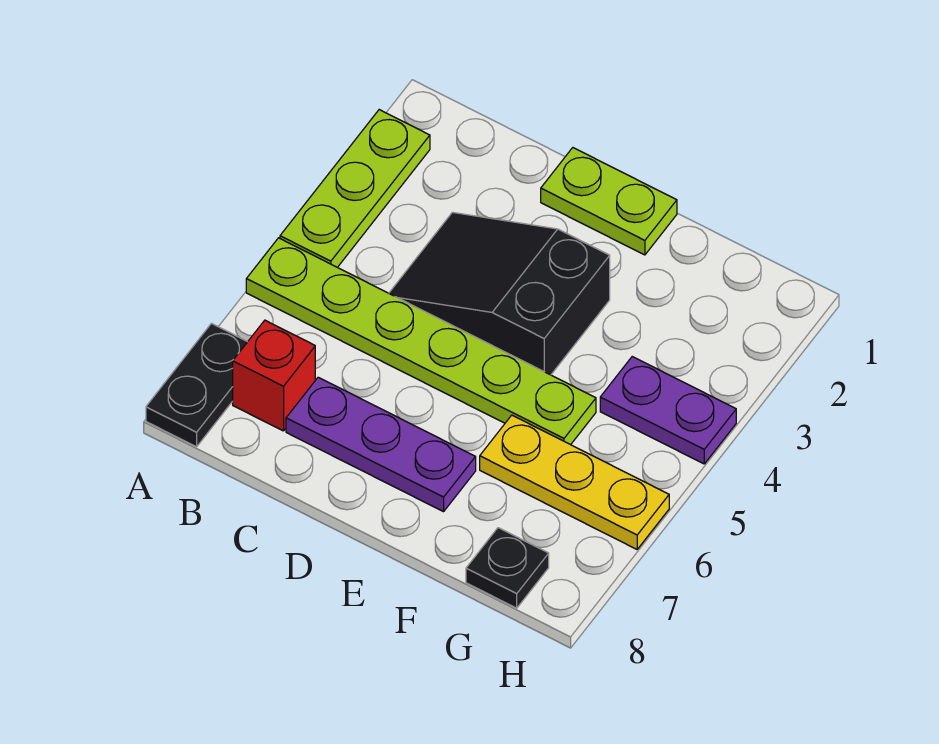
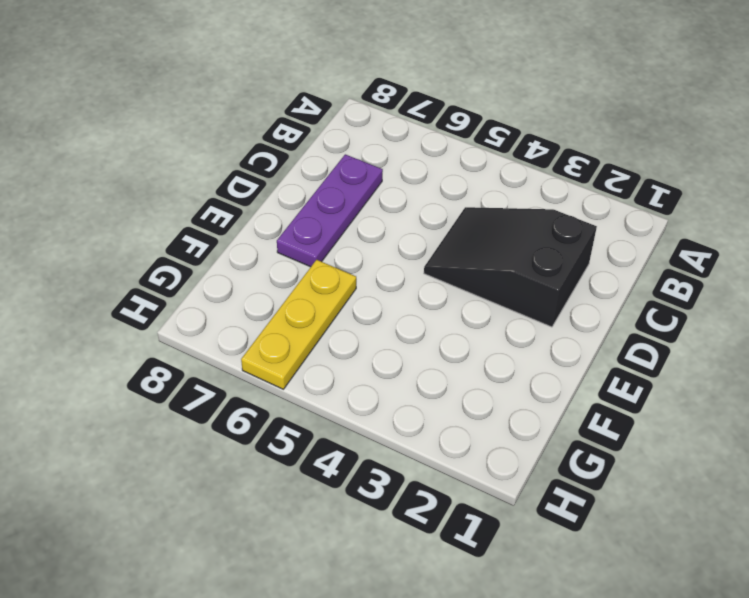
black 2x3 slope [424,207,597,327] -> black 2x3 slope turned to [389,212,610,375]
none -> lime 1x3 plate [280,110,430,267]
none -> lime 1x6 plate [246,238,596,445]

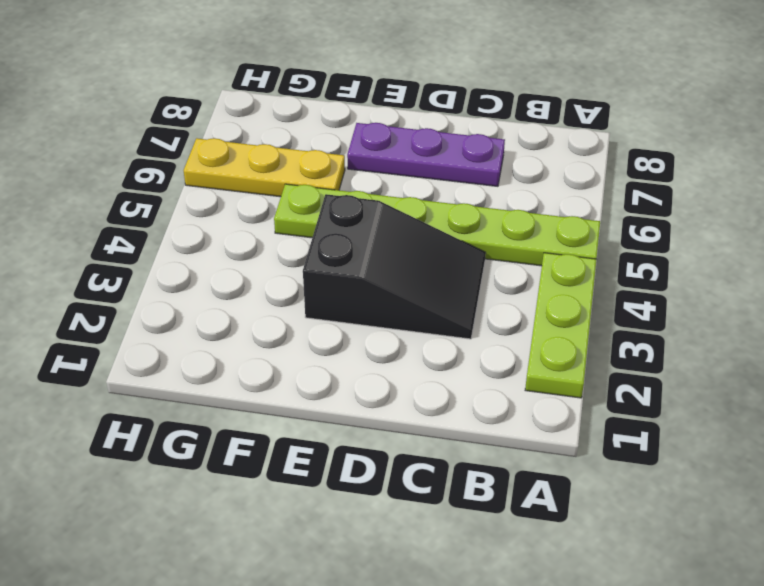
none -> black 1x2 plate [146,324,247,447]
none -> red 1x1 brick [233,320,315,431]

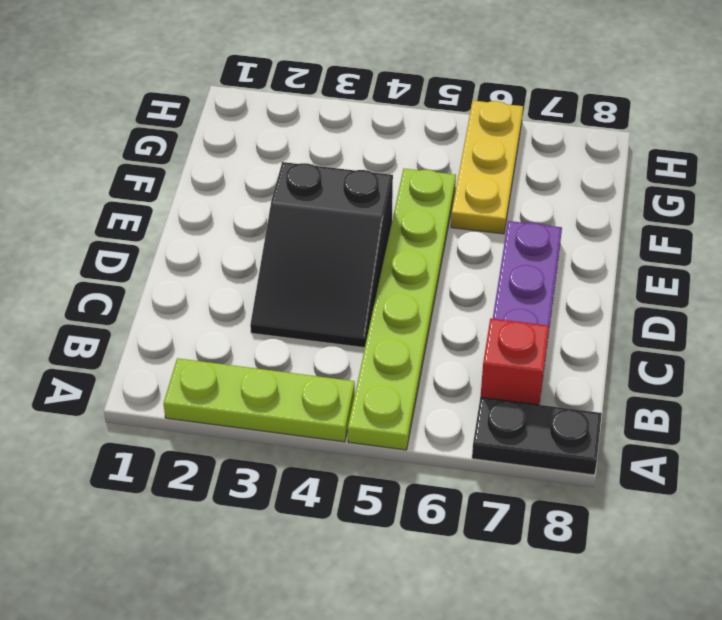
none -> lime 1x2 plate [541,148,677,255]
none -> purple 1x2 plate [600,357,736,464]

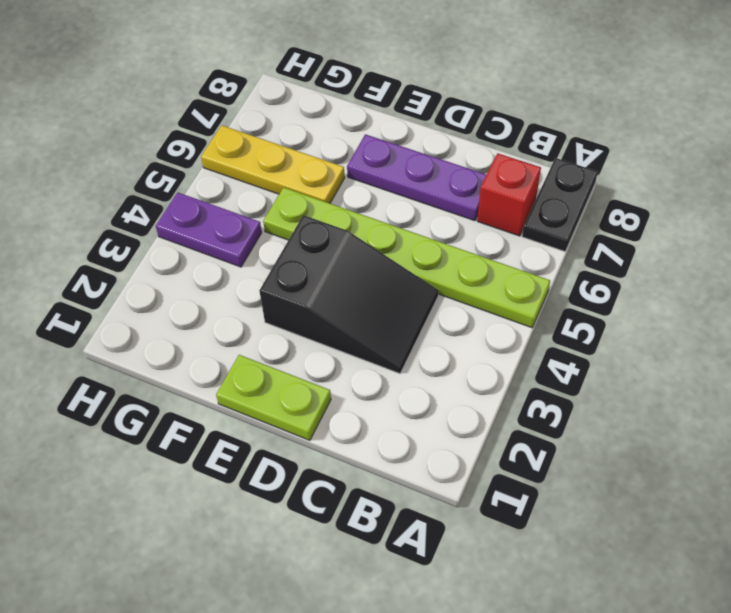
none -> lime 1x3 plate [280,110,430,267]
none -> black 1x1 plate [466,528,549,608]

